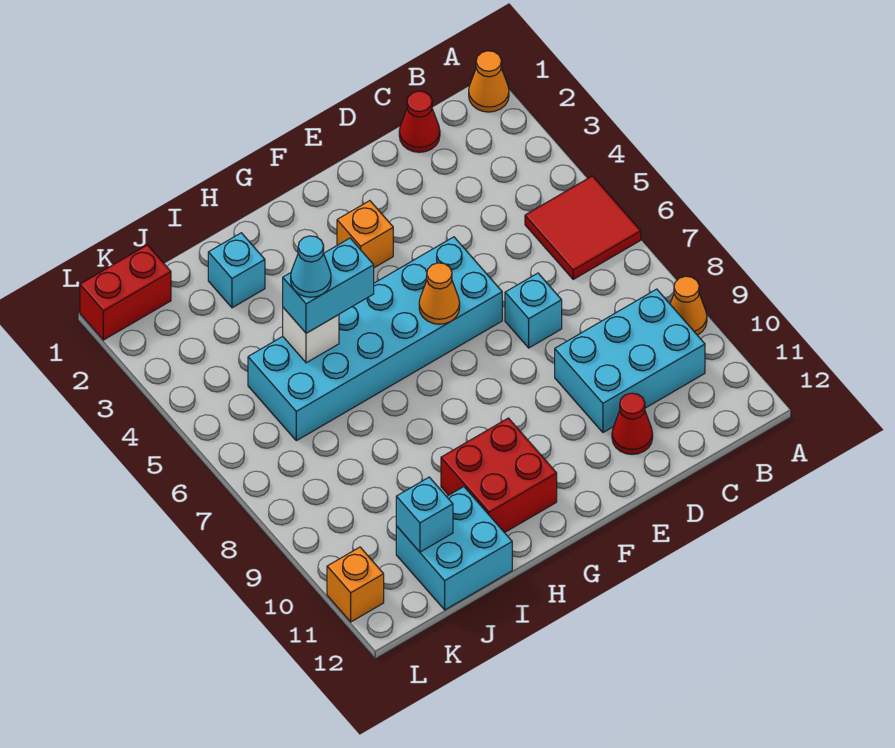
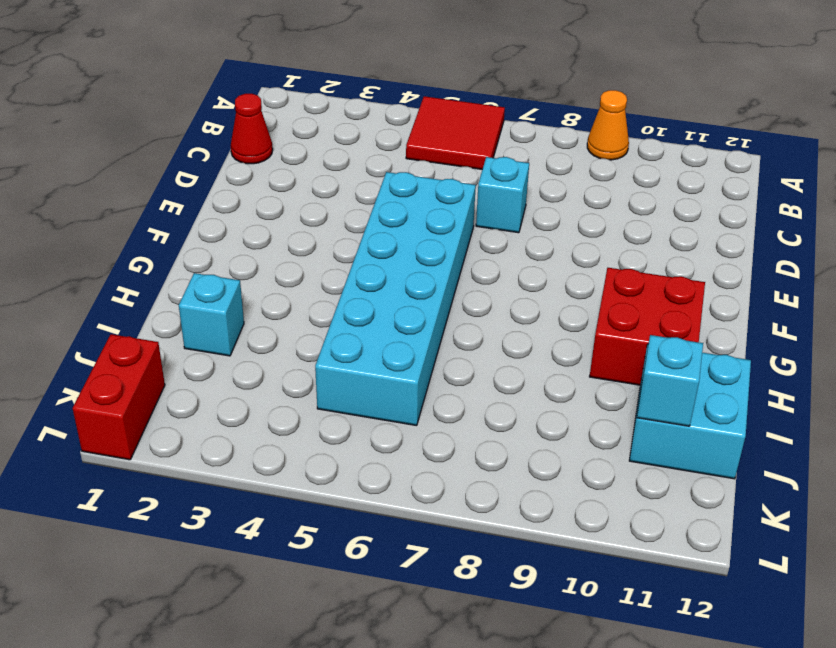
none -> orange 1x1 cone [469,51,509,112]
none -> cyan 2x3 brick [555,289,705,432]
none -> red 1x1 cone [612,393,653,454]

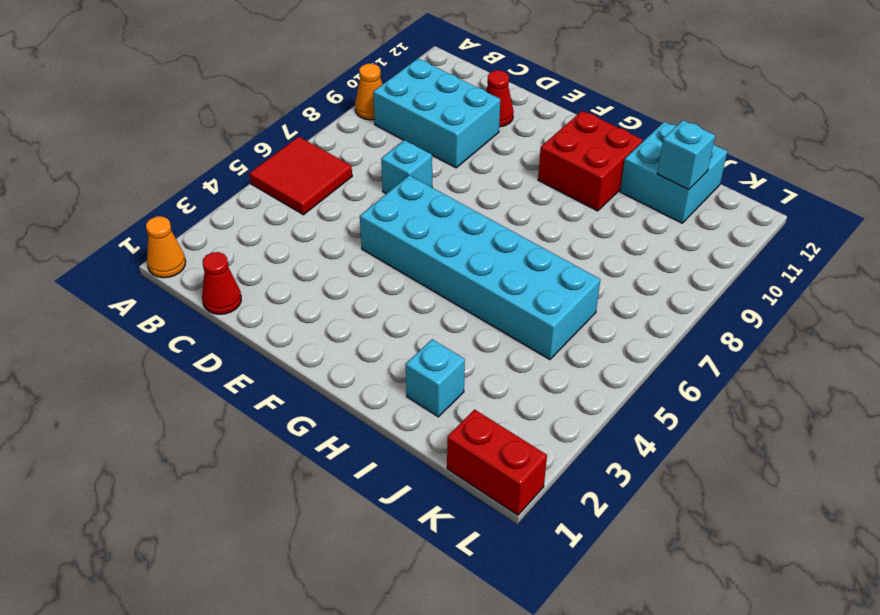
none -> orange 1x1 brick [337,201,393,268]
none -> orange 1x1 brick [327,547,384,622]
none -> orange 1x1 cone [419,263,460,324]

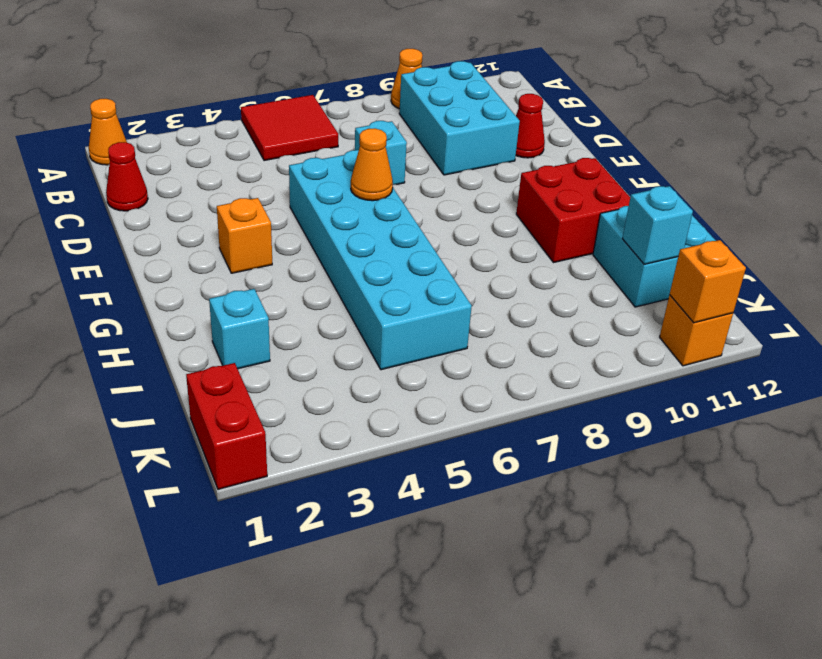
orange 1x1 brick [670,240,746,323] -> none
none -> white 1x1 brick [283,308,339,363]
none -> cyan 1x2 brick [283,238,374,333]
none -> cyan 1x1 cone [291,236,331,297]

